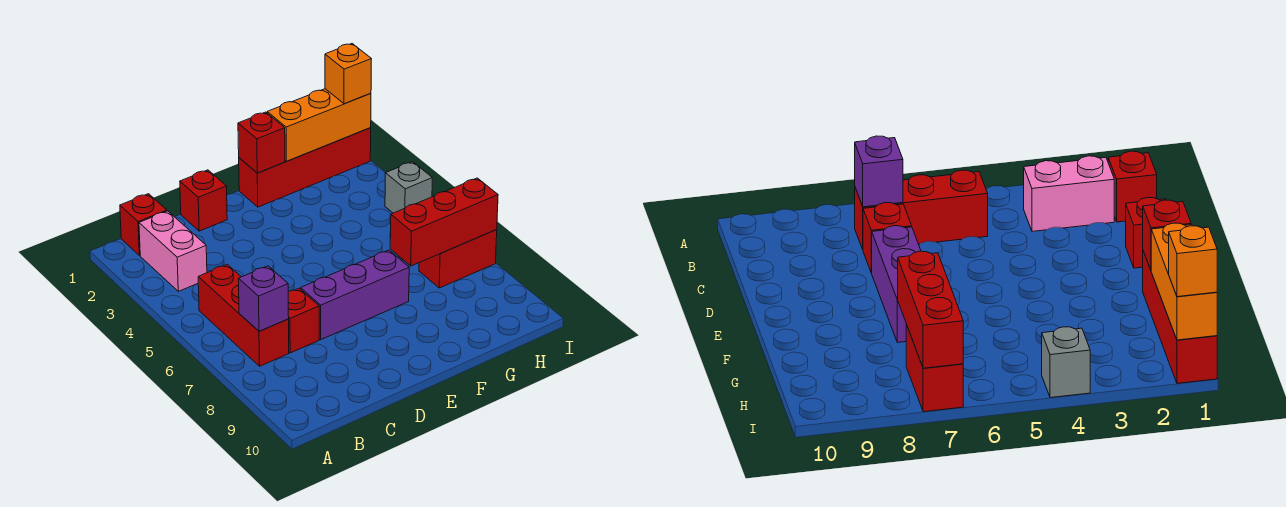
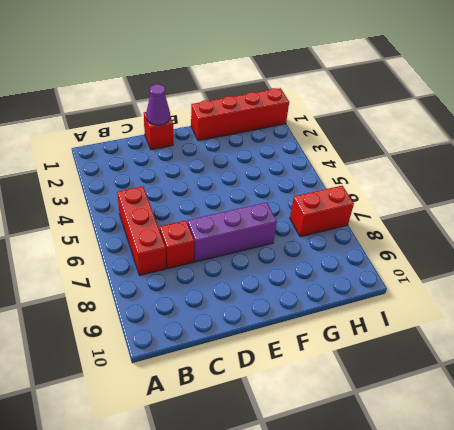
purple 1x1 cone [146,84,170,125] -> none
none -> red 1x1 brick [120,194,167,256]
none -> pink 1x2 brick [139,211,207,291]
none -> grey 1x1 brick [385,162,432,213]

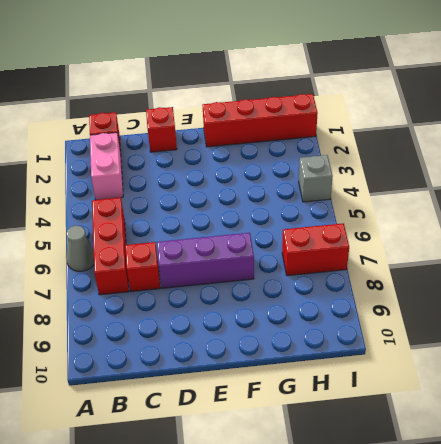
grey 1x1 cone [66,226,94,271] -> none
none -> purple 1x1 brick [239,266,289,331]
none -> red 1x1 brick [238,112,285,173]
none -> orange 1x3 brick [267,89,371,161]

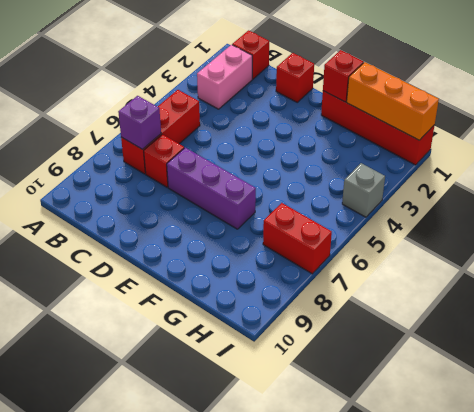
none -> red 1x3 brick [390,178,498,266]
none -> orange 1x1 brick [325,44,371,104]

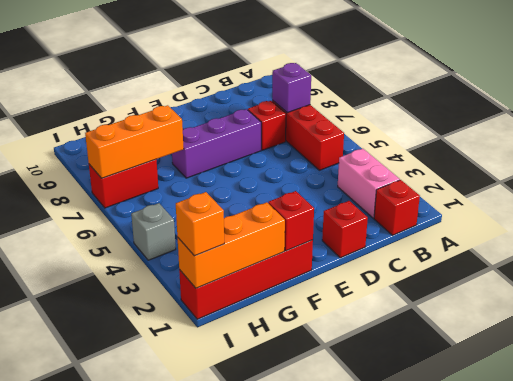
orange 1x3 brick [85,105,184,178] -> red 1x3 brick [390,178,498,266]

